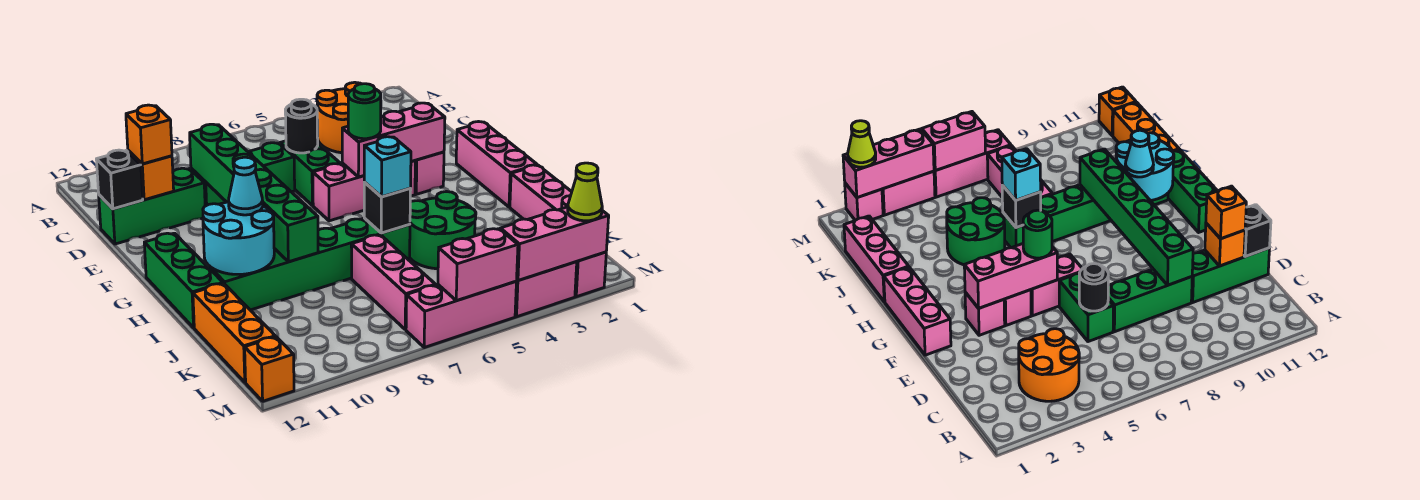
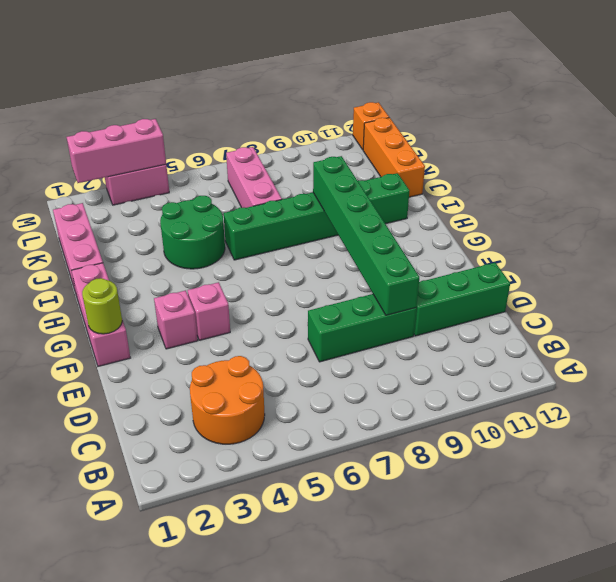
lime 1x1 round brick [82,278,122,334] -> none
none -> green 1x2 brick [280,141,340,206]
none -> pink 1x2 brick [313,163,364,221]
none -> green 1x3 brick [144,233,223,328]
none -> pink 1x1 brick [575,252,606,297]

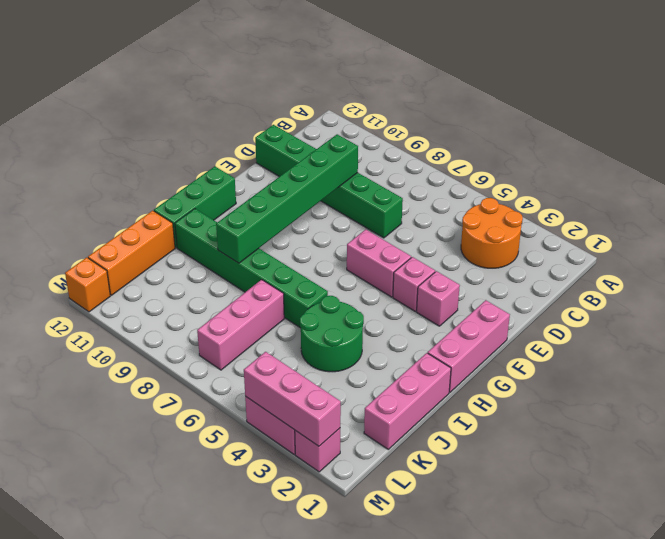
none -> green 1x2 brick [280,141,340,206]
none -> pink 1x3 brick [406,282,516,347]
none -> black 1x1 round brick [285,99,318,153]
none -> orange 1x1 brick [128,150,174,200]

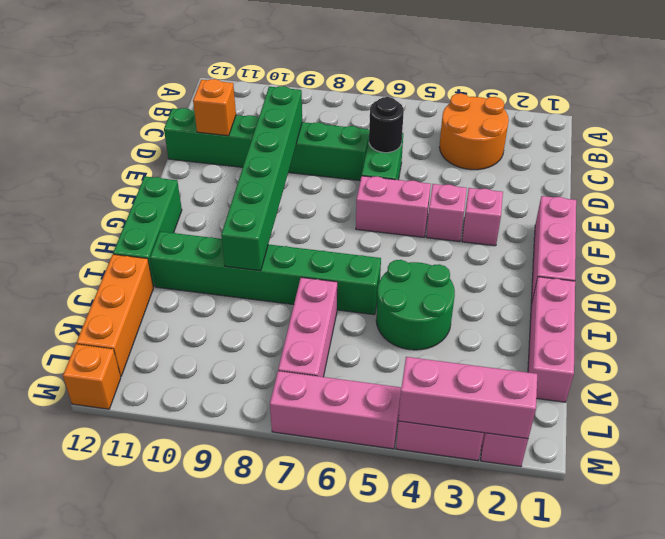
none -> black 1x1 brick [96,150,143,209]
none -> pink 1x3 brick [342,103,445,177]
none -> cyan 2x2 round brick [203,202,274,274]
none -> black 1x1 brick [364,182,411,233]

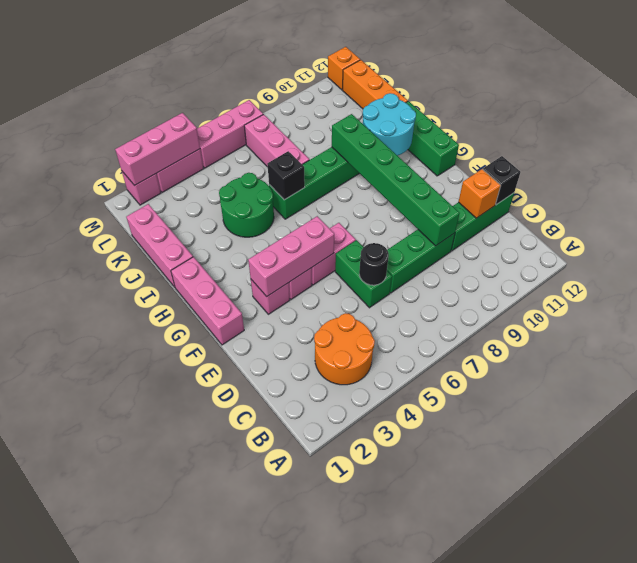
none -> pink 1x2 brick [438,229,518,301]
none -> orange 1x1 brick [126,105,172,164]
none -> green 1x1 round brick [348,84,381,139]
none -> cyan 1x1 cone [229,157,263,215]

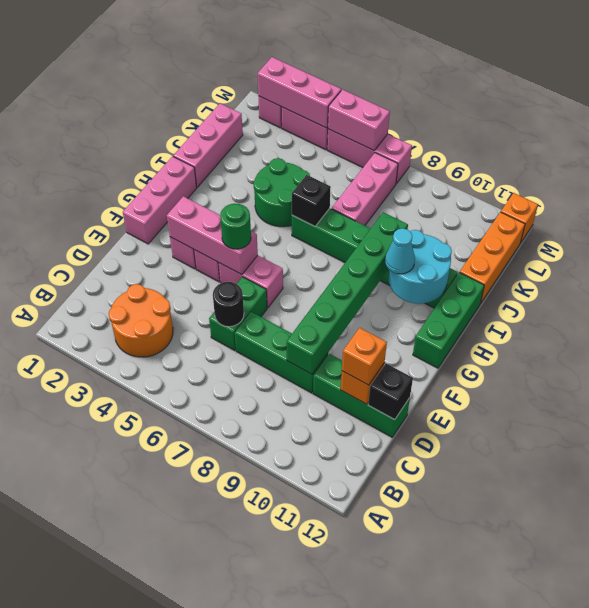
none -> cyan 1x1 brick [364,137,411,197]
none -> lime 1x1 cone [568,163,602,221]

